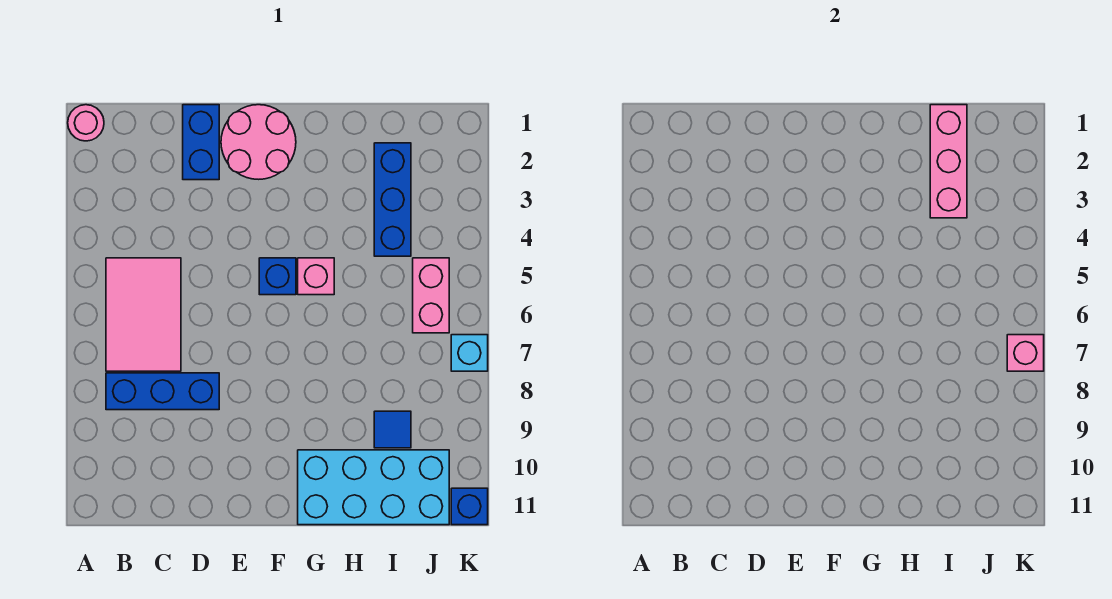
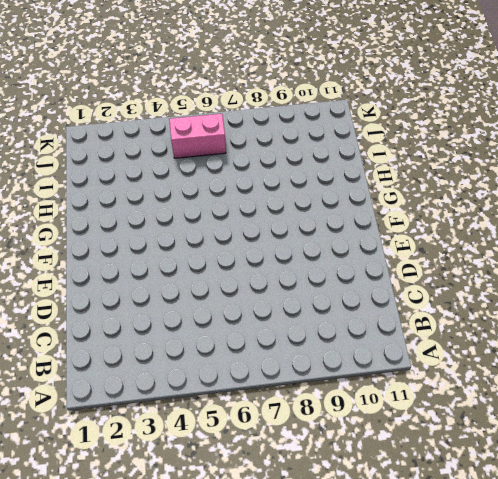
none -> pink 1x1 round brick [68,105,104,141]
none -> pink 2x3 tile [106,258,181,371]
none -> blue 1x3 brick [106,373,219,410]

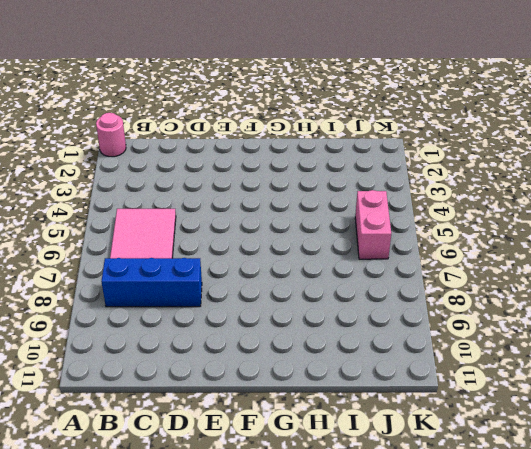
none -> blue 1x2 brick [183,105,219,180]
none -> pink 2x2 round brick [221,105,296,179]
none -> blue 1x1 brick [259,258,296,295]

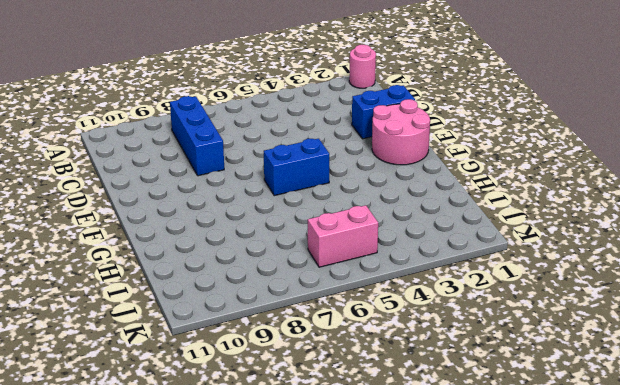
blue 1x2 brick [264,139,329,196] -> blue 1x1 brick [259,258,296,295]
none -> pink 2x3 tile [106,258,181,371]
none -> pink 1x1 brick [298,258,334,295]
none -> cyan 2x4 brick [298,450,449,525]

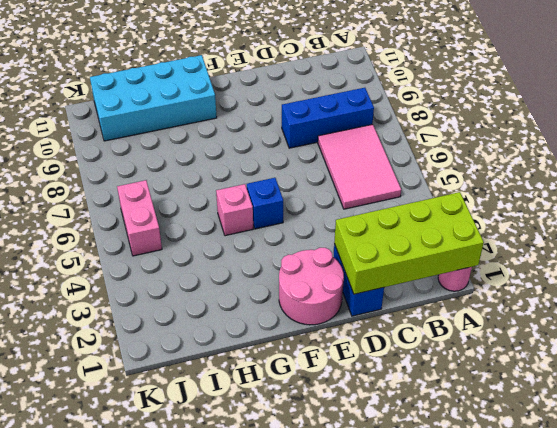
lime 2x4 brick [334,192,484,294] -> none
none -> blue 1x3 brick [374,143,411,256]
none -> blue 1x1 tile [374,411,411,448]
none -> cyan 1x1 brick [451,335,488,371]

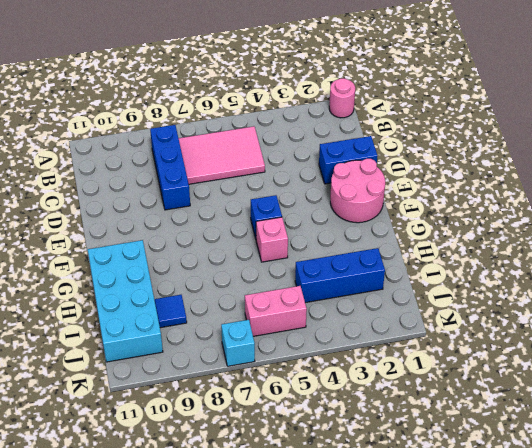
none -> blue 1x1 brick [451,488,488,525]
none -> pink 1x3 brick [930,105,967,218]
none -> pink 1x1 brick [1007,335,1044,371]

